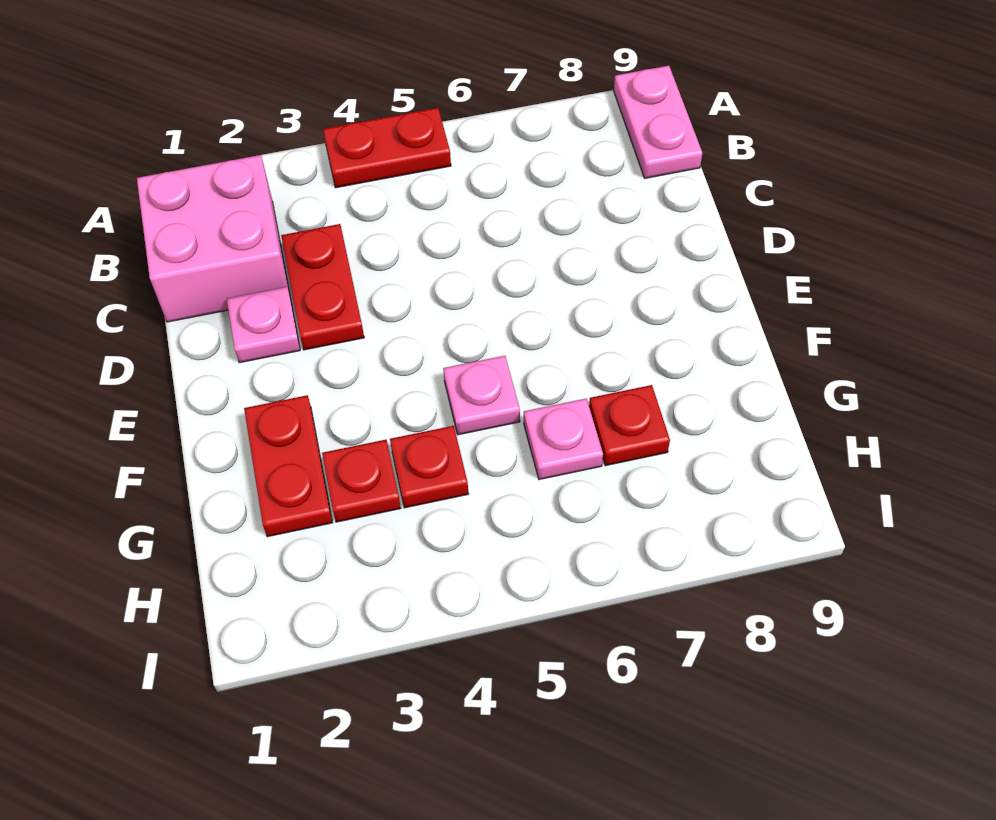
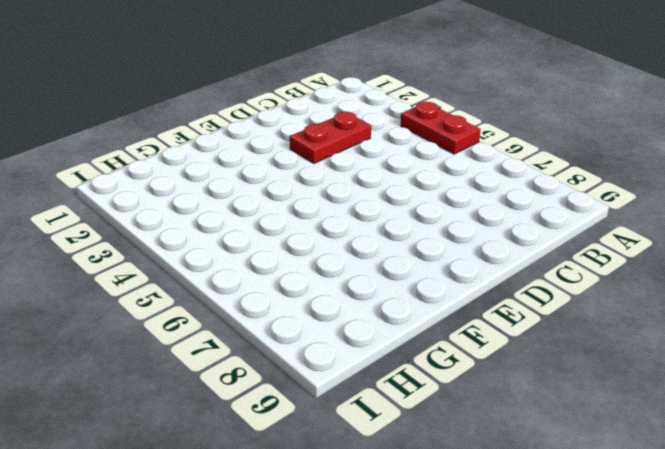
none -> pink 1x2 plate [614,66,702,178]
none -> pink 2x2 brick [137,155,290,322]

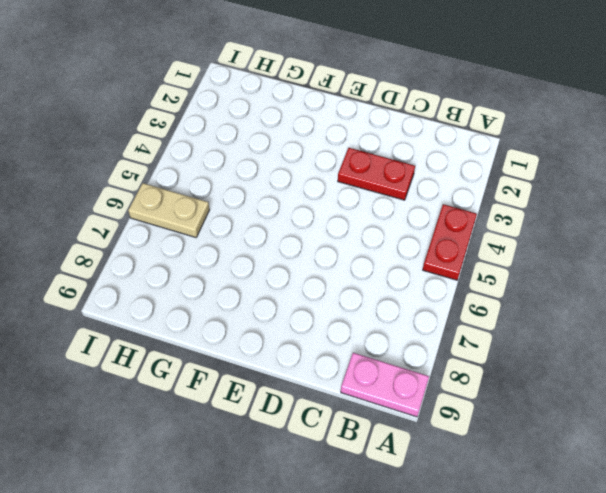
tan 1x2 plate [128,183,210,237] -> none
none -> pink 2x2 brick [137,155,290,322]
none -> pink 1x1 plate [227,287,300,363]

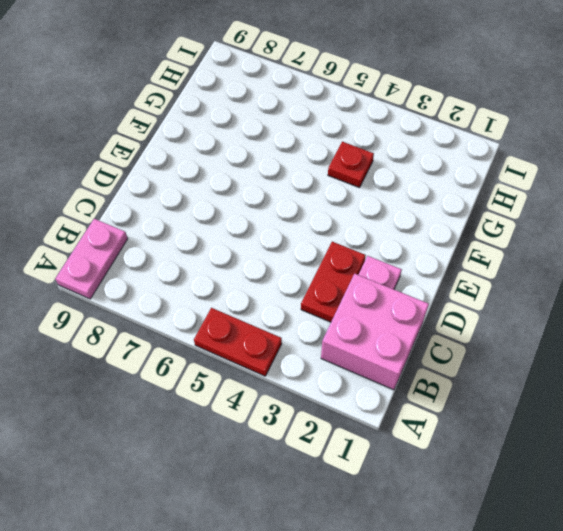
none -> red 1x2 plate [244,395,333,537]
none -> pink 1x1 plate [443,356,520,435]

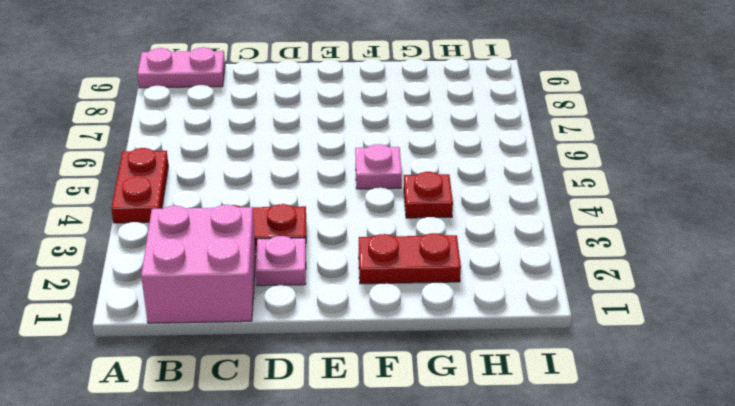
none -> red 1x1 plate [322,440,401,522]
none -> pink 1x1 plate [524,399,603,480]

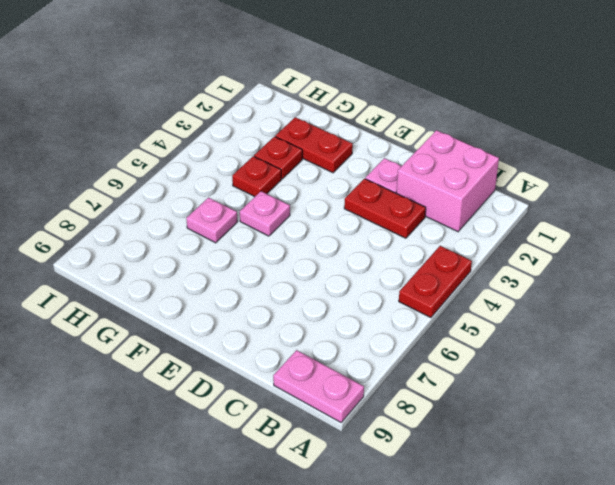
none -> red 1x1 plate [589,385,670,466]

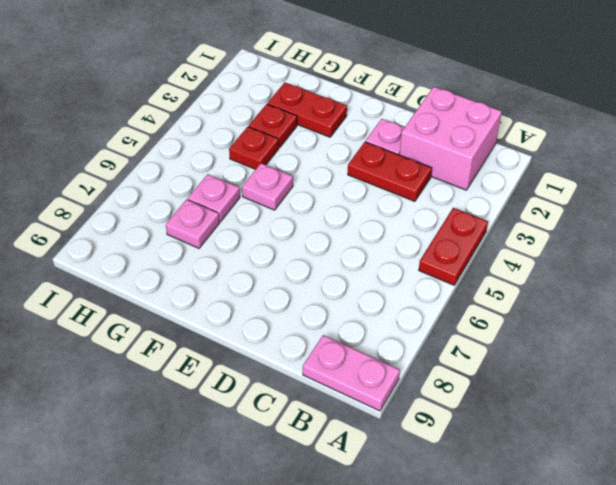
pink 1x1 plate [166,199,219,248] -> red 1x1 plate [589,385,670,466]

